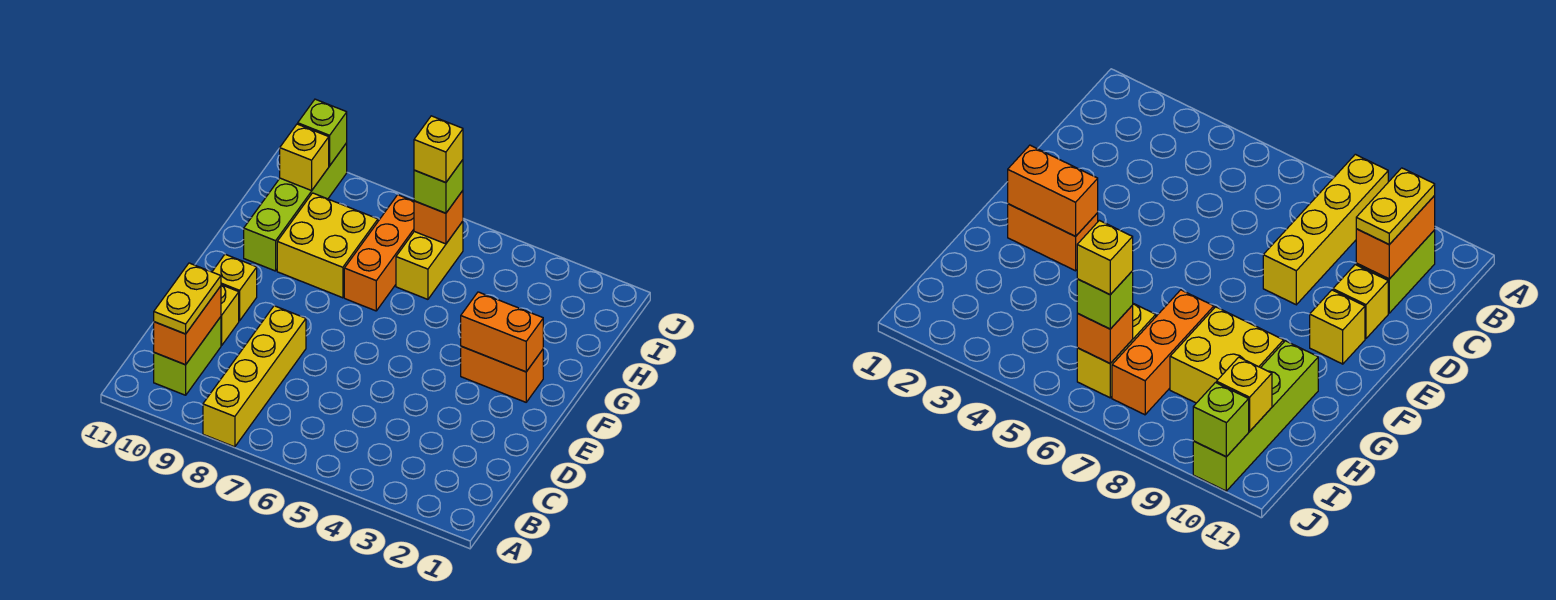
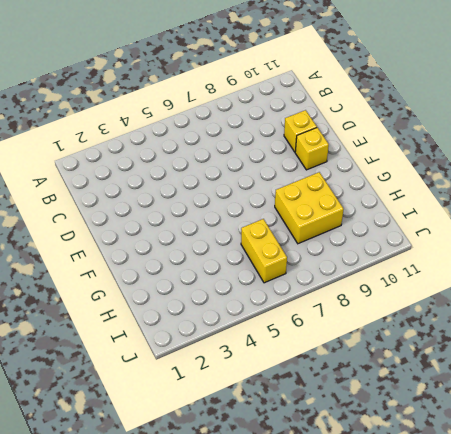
none -> yellow 1x4 brick [203,306,306,447]
none -> lime 1x2 brick [154,317,221,395]
none -> orange 1x2 brick [461,346,543,402]

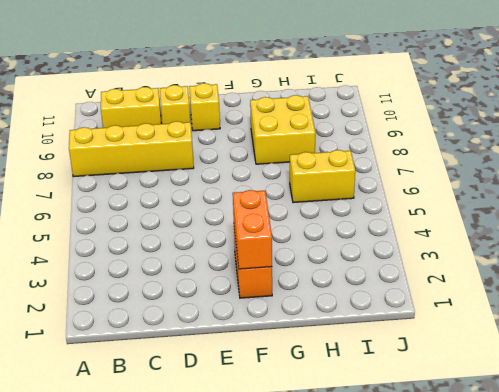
yellow 1x2 brick [101,87,161,128] -> lime 1x2 brick [154,317,221,395]
none -> orange 1x3 brick [344,195,414,311]
none -> lime 1x4 brick [244,143,347,271]
none -> orange 1x2 brick [154,286,221,365]

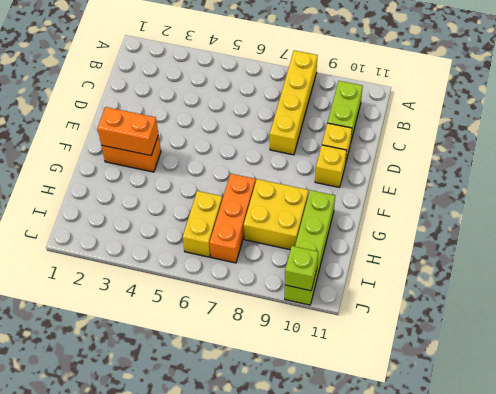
none -> orange 1x2 brick [154,286,221,365]
none -> orange 1x1 brick [414,191,463,244]
none -> yellow 1x1 brick [280,124,329,191]

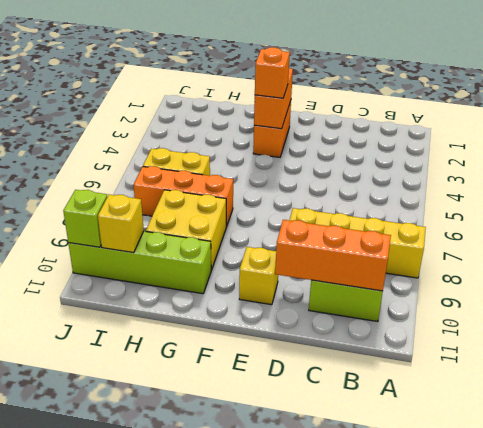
orange 1x3 brick [275,220,391,291] -> orange 1x2 brick [154,286,221,365]
orange 1x1 brick [255,47,290,98] -> orange 1x1 brick moved to [414,191,463,244]
none -> yellow 1x1 brick [221,285,239,346]
none -> yellow 1x2 plate [154,263,221,334]
none -> lime 1x1 brick [414,160,463,213]

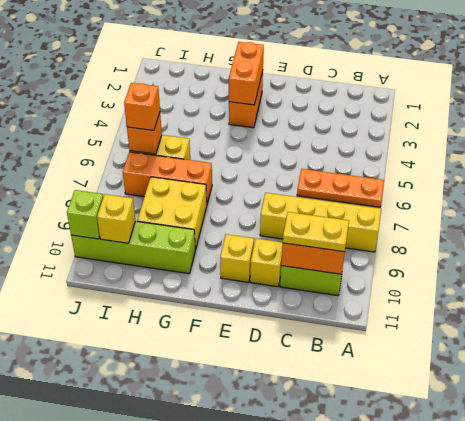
orange 1x3 plate [297,169,384,207] -> none
orange 1x1 brick [124,83,160,131] -> lime 1x1 brick [414,160,463,213]
none -> yellow 1x1 brick [414,116,463,183]

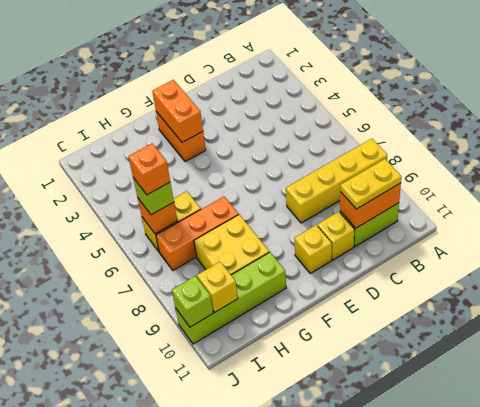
orange 1x1 brick [128,144,170,195] -> yellow 1x1 brick [414,116,463,183]

